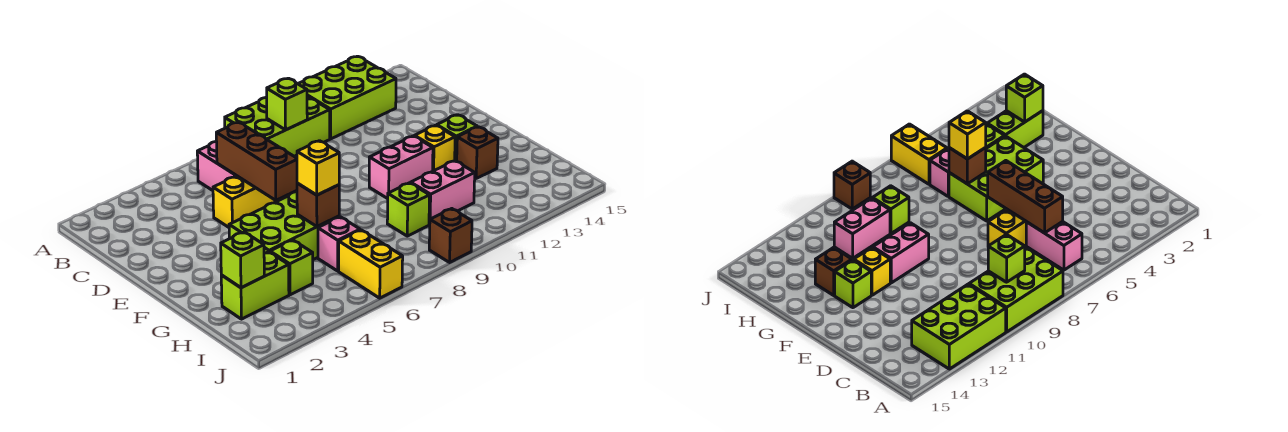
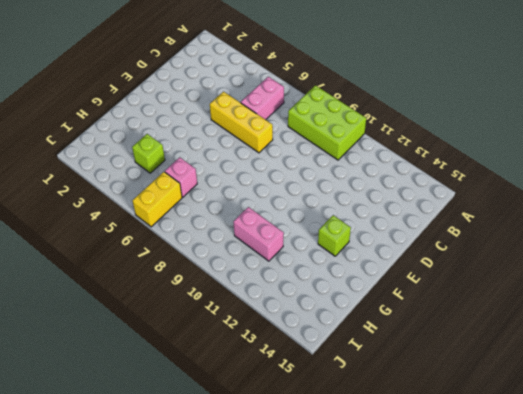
none -> lime 2x3 brick [298,56,396,139]
none -> lime 2x3 brick [229,192,339,260]
none -> pink 1x2 brick [369,136,433,199]

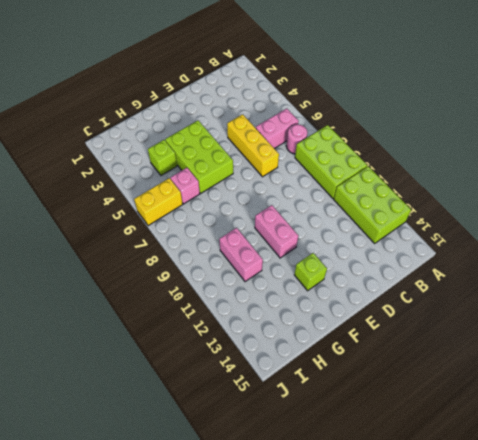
pink 1x1 round brick [286,124,307,154] -> none
none -> yellow 1x1 brick [414,125,455,171]
none -> brown 1x1 brick [457,127,498,178]
none -> lime 1x2 brick [221,252,289,319]

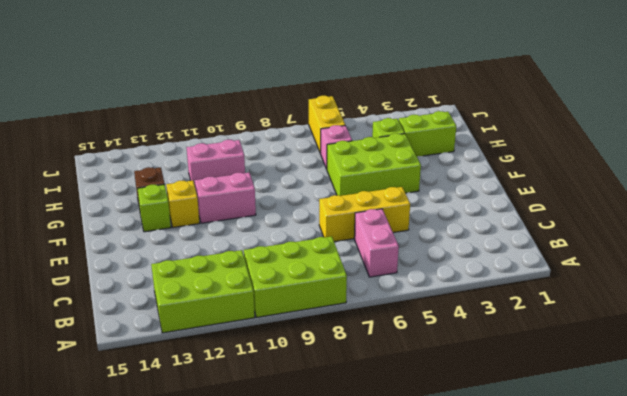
none -> lime 1x1 brick [387,183,430,236]
none -> brown 1x1 brick [429,209,472,262]
none -> lime 1x1 brick [267,78,307,130]

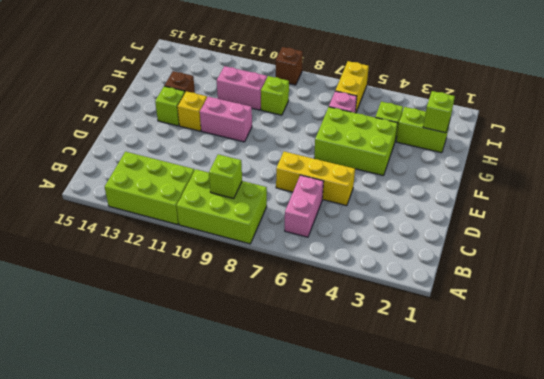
none -> brown 1x3 brick [216,122,297,200]
none -> brown 1x1 brick [297,183,339,227]
none -> yellow 1x1 brick [297,141,339,195]

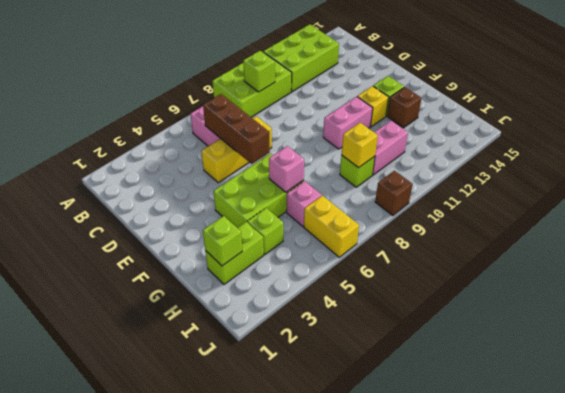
pink 1x1 brick [269,146,304,192] -> brown 1x1 brick [297,183,339,227]
yellow 1x1 brick [342,123,378,168] -> yellow 1x1 brick moved to [297,141,339,195]

